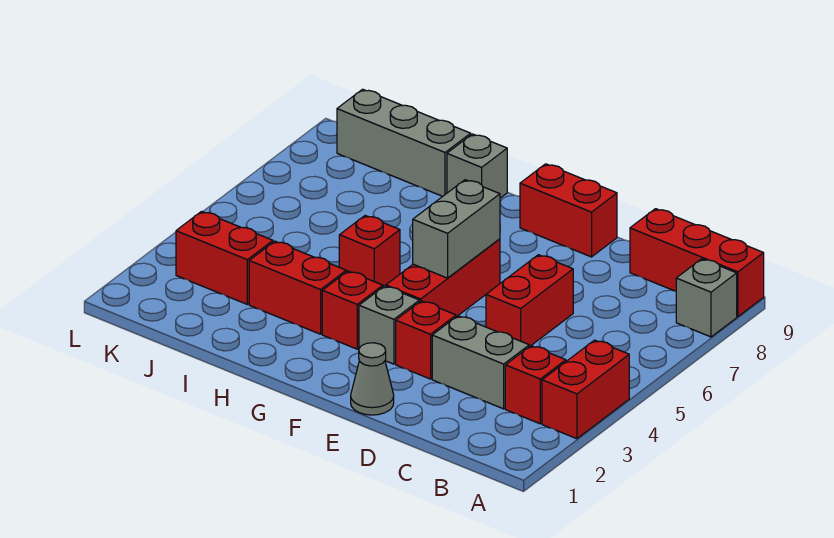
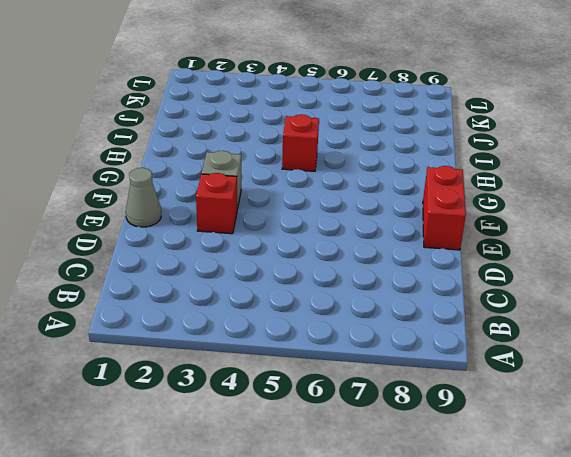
none -> red 1x2 brick [542,340,629,439]
none -> grey 1x1 brick [676,259,737,337]
none -> red 1x3 brick [630,209,764,317]

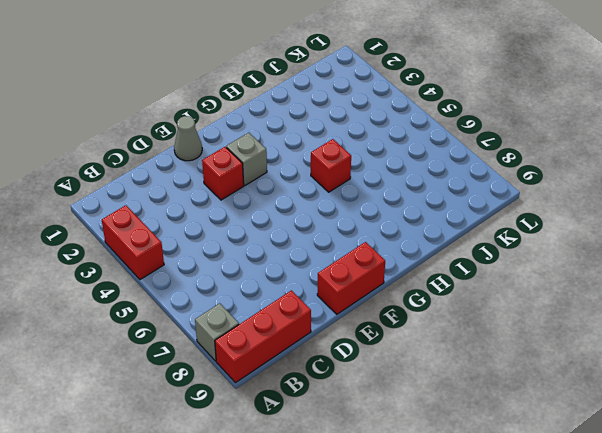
none -> red 1x1 brick [505,346,566,424]
none -> grey 1x2 brick [432,316,529,409]
none -> red 1x2 brick [486,255,573,347]

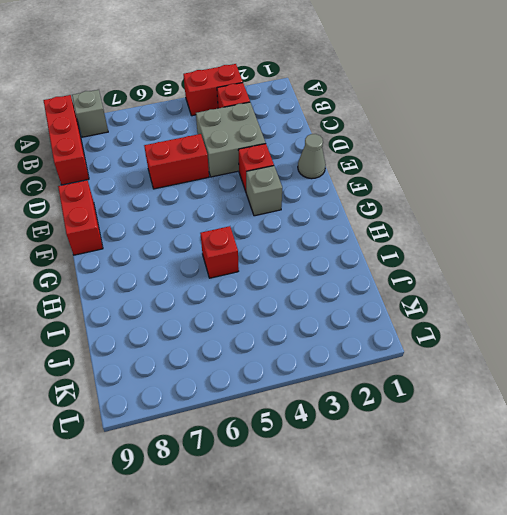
grey 2x2 brick [196,102,266,177] -> grey 1x2 brick [432,316,529,409]
none -> red 1x3 brick [386,239,500,317]
none -> red 1x1 brick [322,271,383,349]
none -> red 1x2 brick [249,241,346,334]

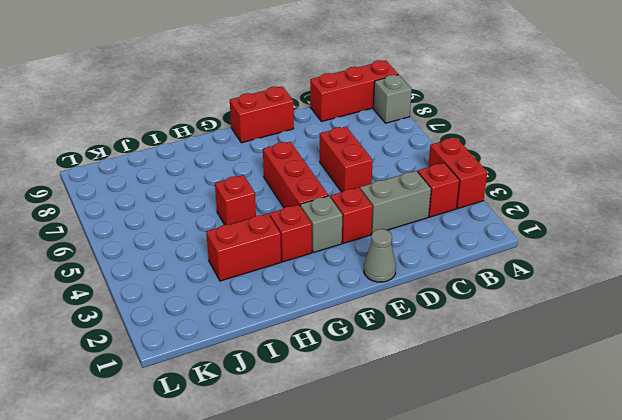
none -> grey 1x1 brick [447,134,507,198]
none -> grey 1x3 brick [337,89,471,196]
none -> red 1x2 brick [176,211,273,304]

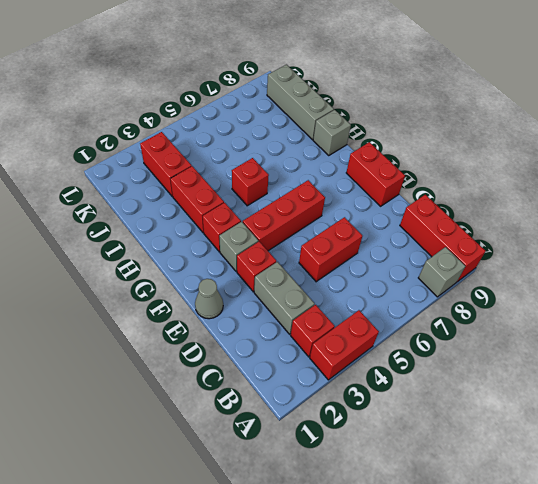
none -> grey 1x2 brick [413,180,500,278]

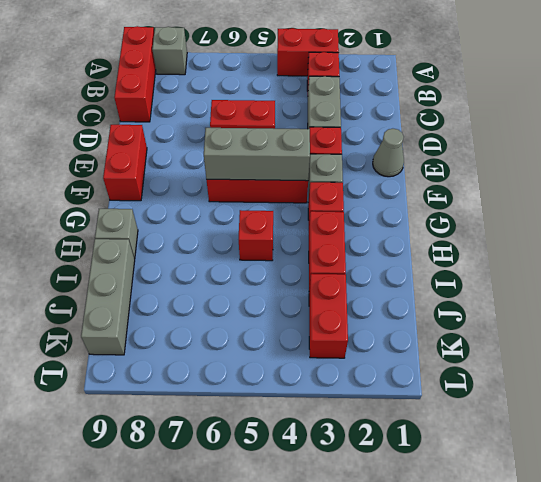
grey 1x3 brick [204,128,310,181] -> grey 1x2 brick [413,180,500,278]

